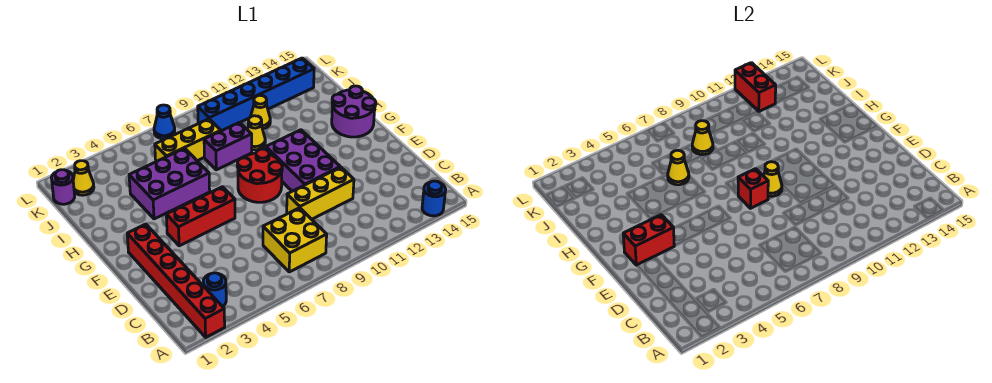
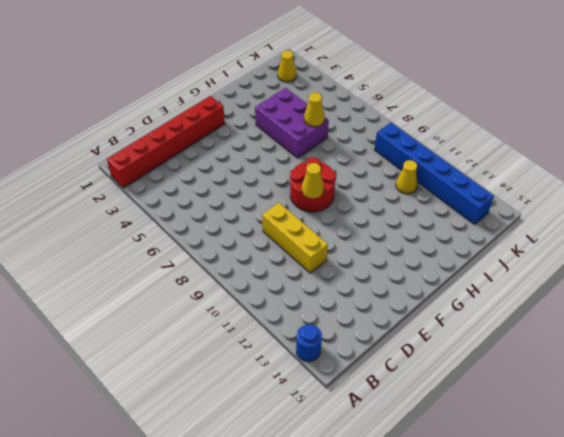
none -> blue 1x1 round brick [203,273,226,307]
none -> yellow 2x2 brick [263,208,327,272]
none -> purple 2x3 brick [266,130,340,191]

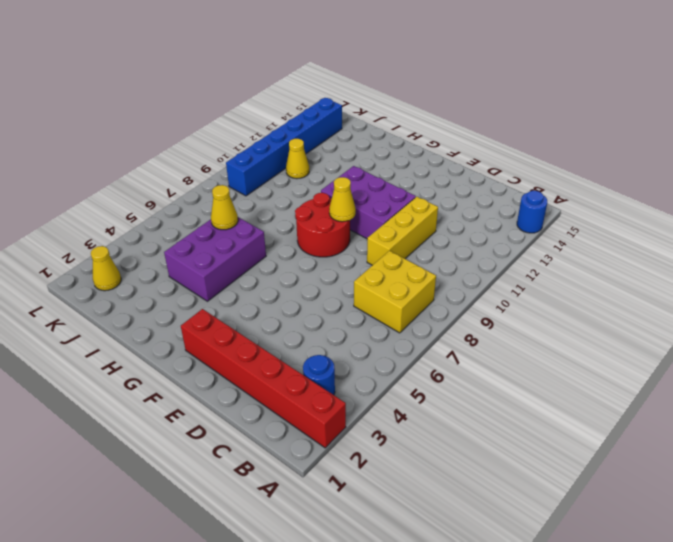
none -> red 1x3 brick [166,187,235,246]
none -> purple 2x2 round brick [332,86,376,137]
none -> purple 1x2 brick [204,123,252,170]

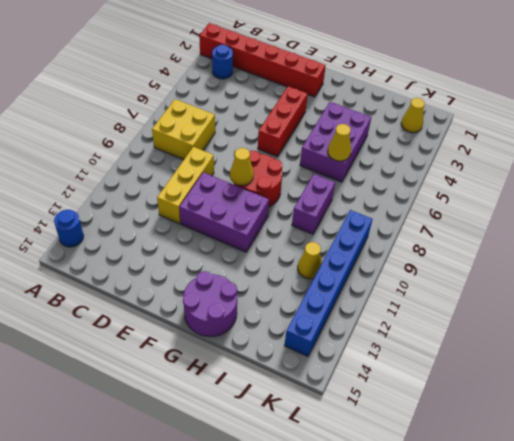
none -> yellow 1x1 cone [247,116,265,150]
none -> yellow 1x3 brick [155,119,221,162]
none -> purple 1x1 round brick [51,170,75,204]

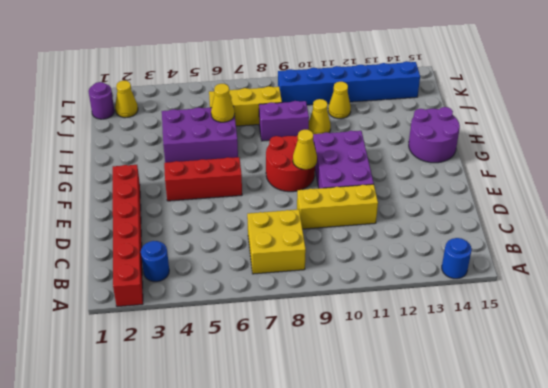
none -> blue 1x1 cone [154,105,175,139]
none -> red 1x2 brick [623,215,674,265]
none -> red 1x1 brick [738,169,768,208]

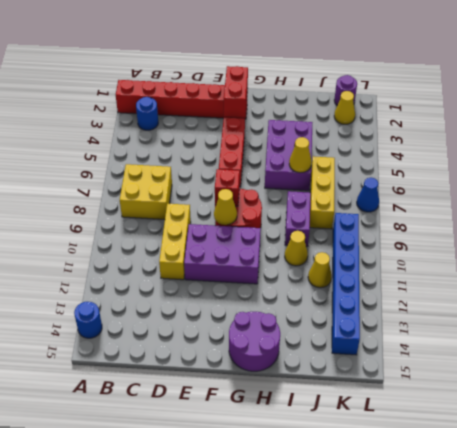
none -> yellow 1x1 cone [692,121,713,155]
none -> red 1x2 brick [735,63,776,111]

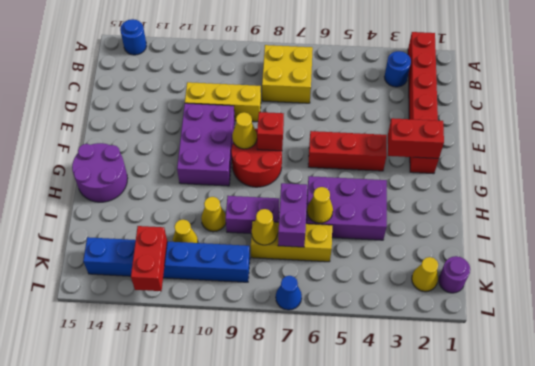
purple 1x2 brick [278,183,307,247] -> none

